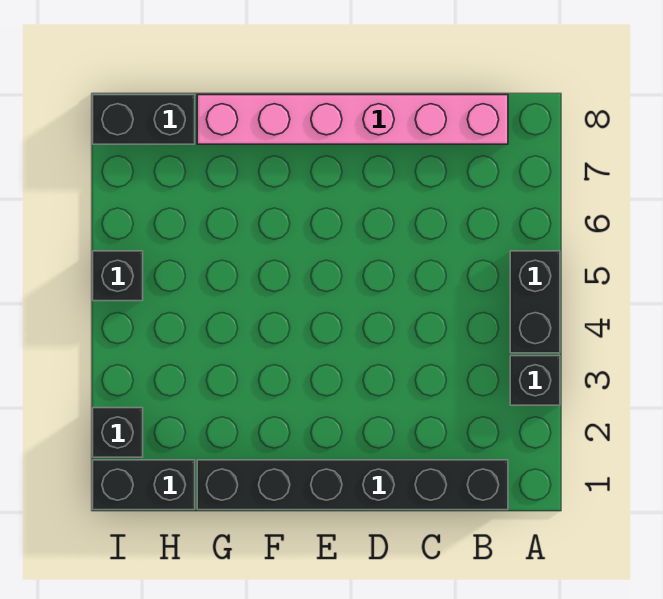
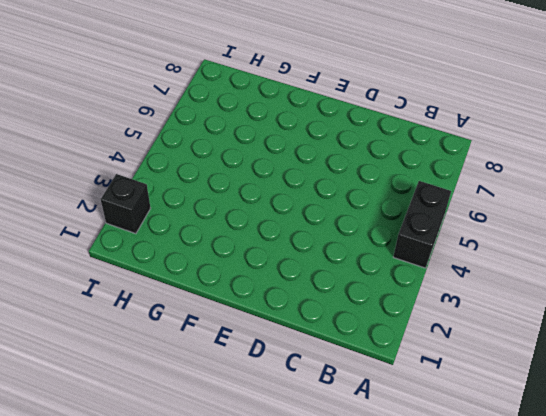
none -> black 1x1 brick [510,356,560,405]
none -> black 1x6 brick [197,460,508,510]

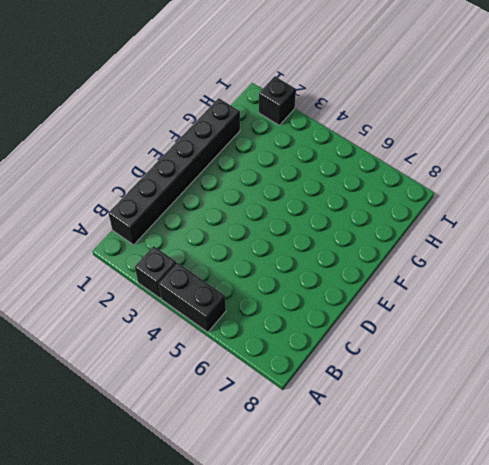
none -> pink 1x6 brick [197,95,508,144]
none -> black 1x2 brick [93,460,195,510]

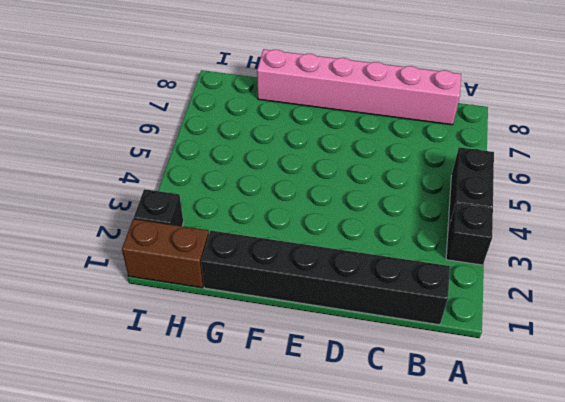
brown 1x2 brick [122,219,209,288] -> black 1x2 brick [93,460,195,510]
none -> black 1x2 brick [93,95,195,144]
none -> black 1x1 brick [93,251,143,301]

